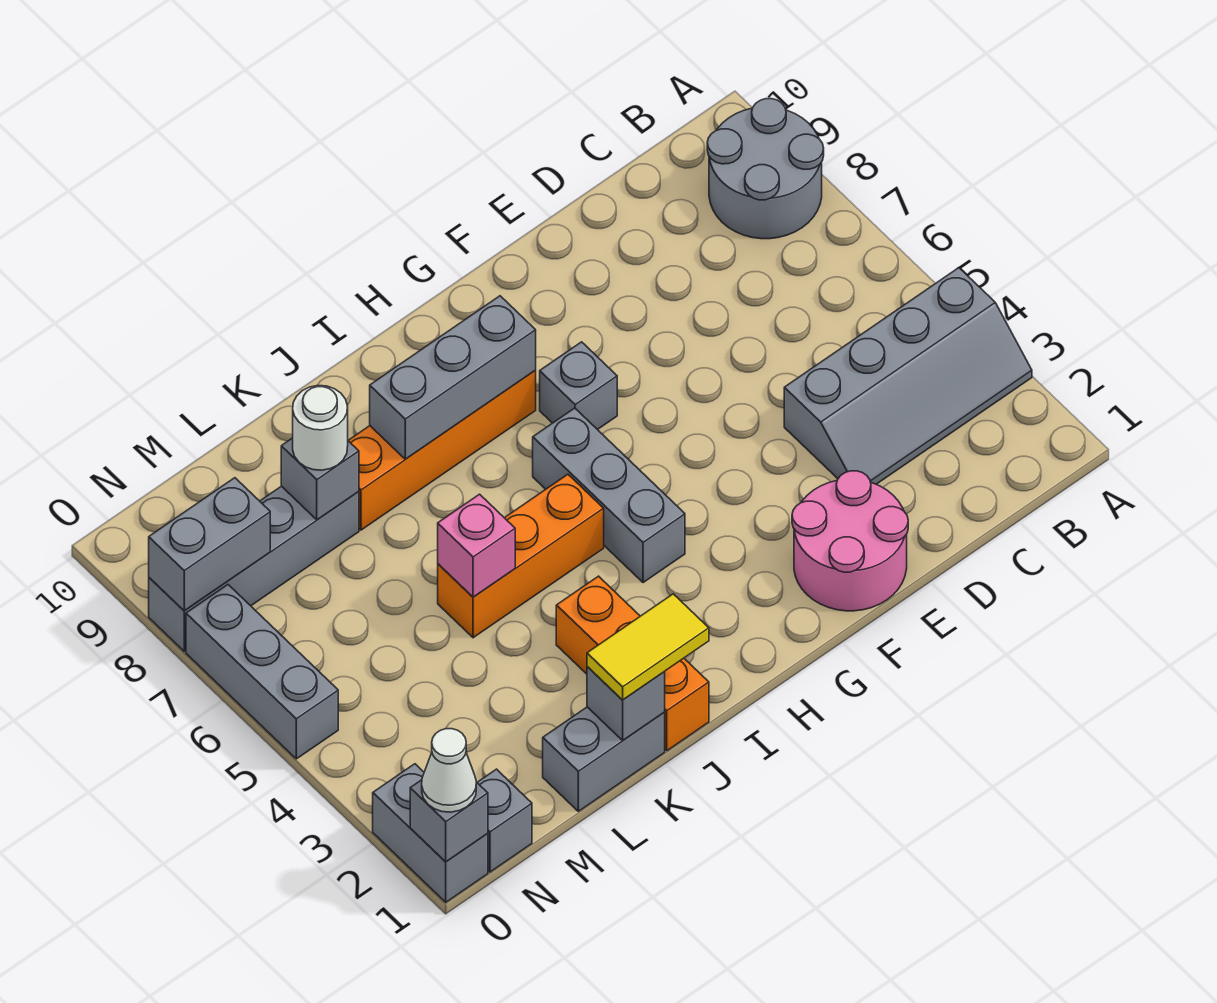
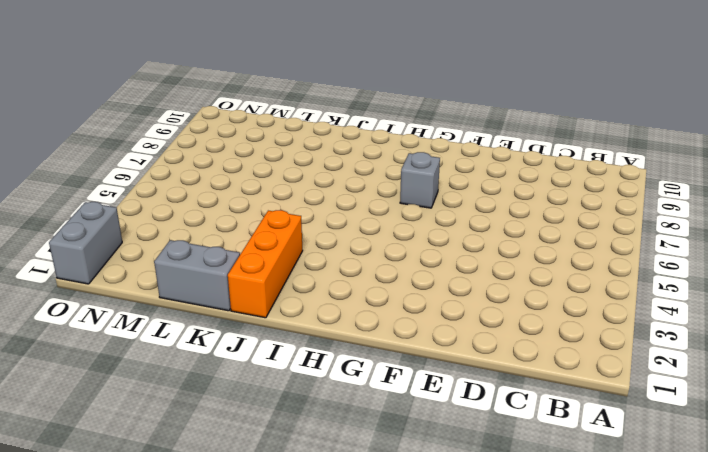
none -> grey 2x4 slope [784,268,1032,484]
none -> grey 2x2 round brick [707,99,824,239]
none -> pink 2x2 round brick [792,471,908,611]

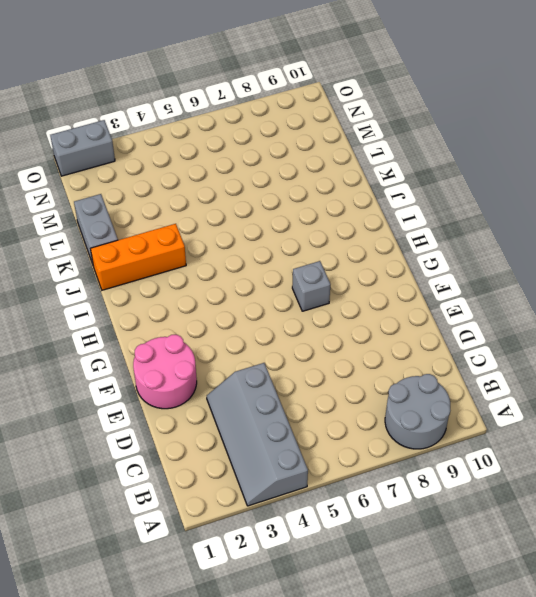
none -> grey 1x3 brick [533,408,685,583]
none -> orange 1x4 brick [348,371,536,530]
none -> orange 1x3 brick [438,474,604,638]

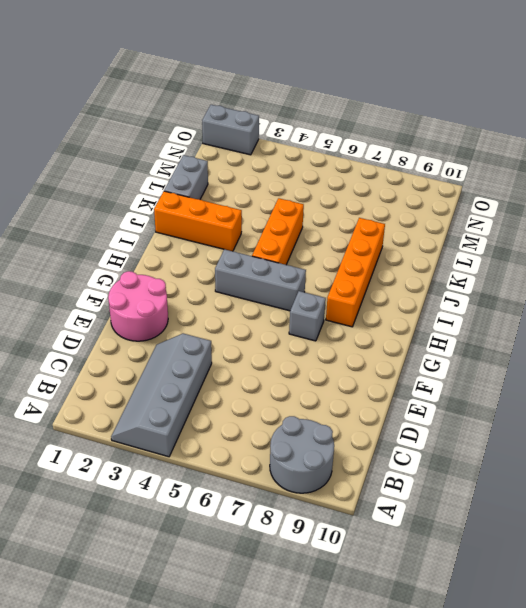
none -> grey 1x4 brick [149,486,359,651]
none -> grey 1x1 brick [477,769,532,872]
none -> grey 1x3 brick [186,585,338,759]

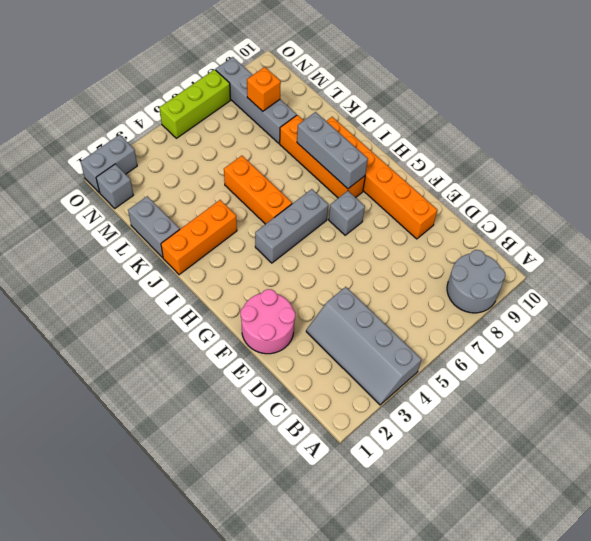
orange 1x6 brick [326,117,437,239] -> none
orange 1x1 brick [247,67,281,111] -> none
lime 1x3 brick [159,69,230,138] -> grey 1x3 brick [186,585,338,759]
none -> grey 1x1 brick [587,667,665,740]
none -> pink 1x1 brick [438,494,515,597]
none -> grey 1x1 brick [281,438,359,520]

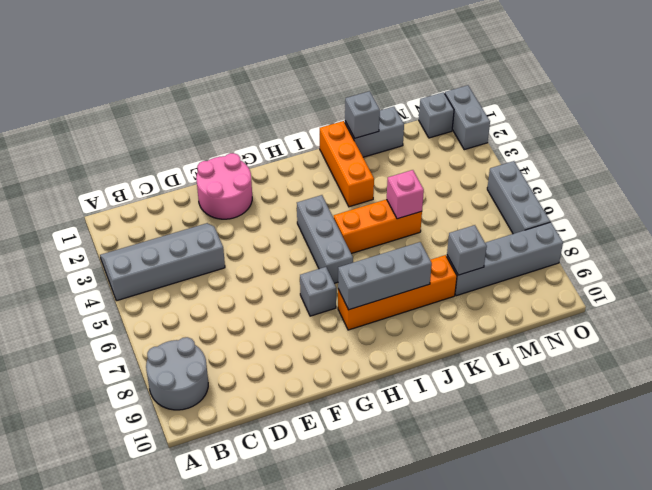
none -> grey 1x2 brick [149,478,270,611]
none -> grey 1x1 brick [410,780,488,862]
none -> yellow 1x2 tile [587,594,709,700]

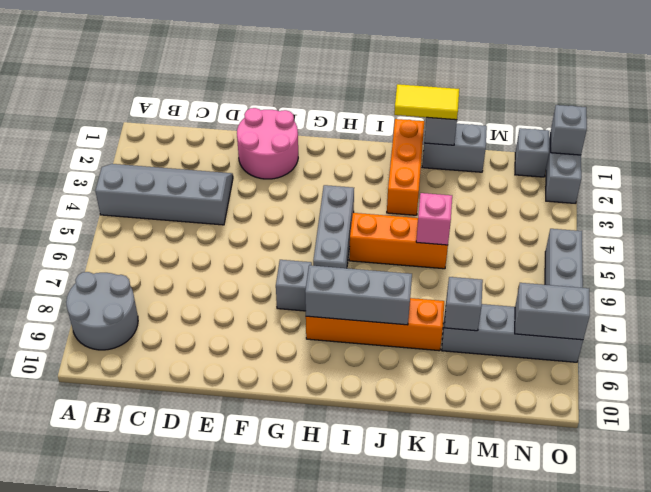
none -> white 1x1 round brick [293,386,348,470]
none -> white 1x1 cone [422,729,476,812]

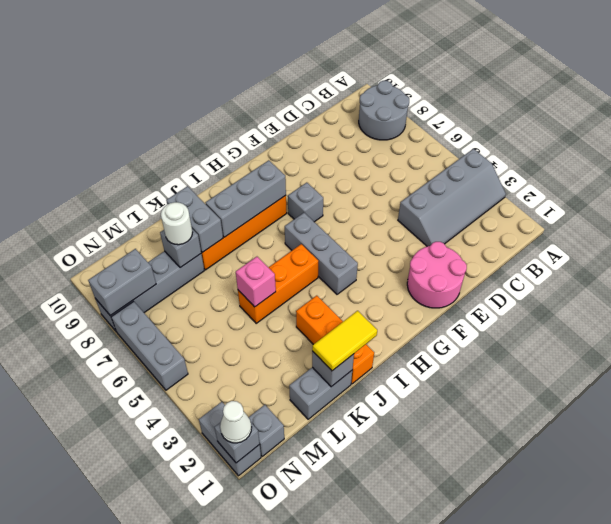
grey 1x2 brick [166,186,223,252] -> none

